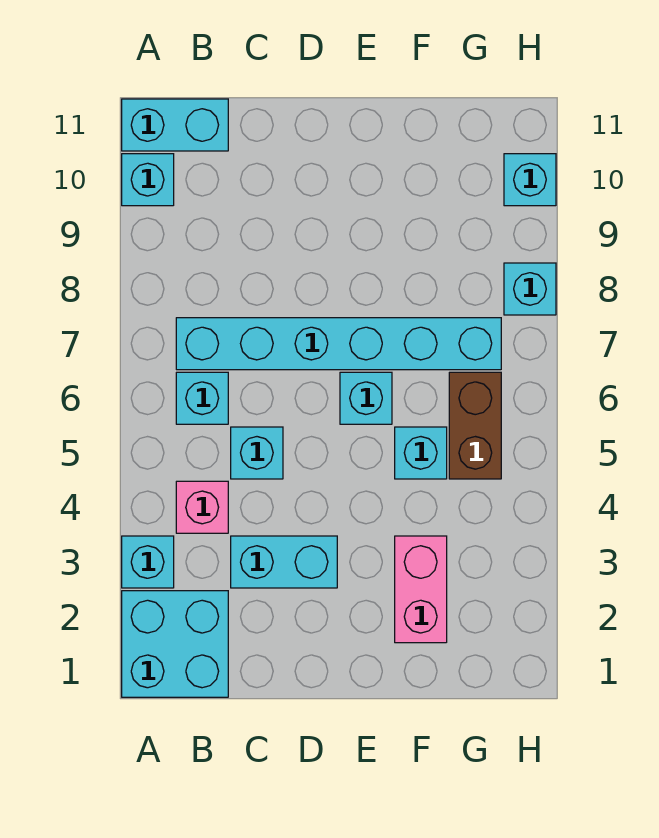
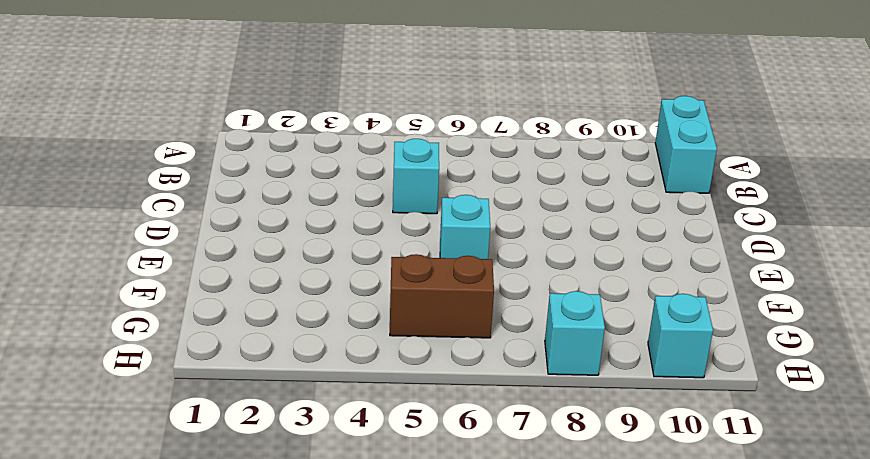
none -> cyan 2x2 brick [122,591,228,697]
none -> cyan 1x1 brick [122,536,174,588]
none -> cyan 1x1 brick [122,154,174,206]

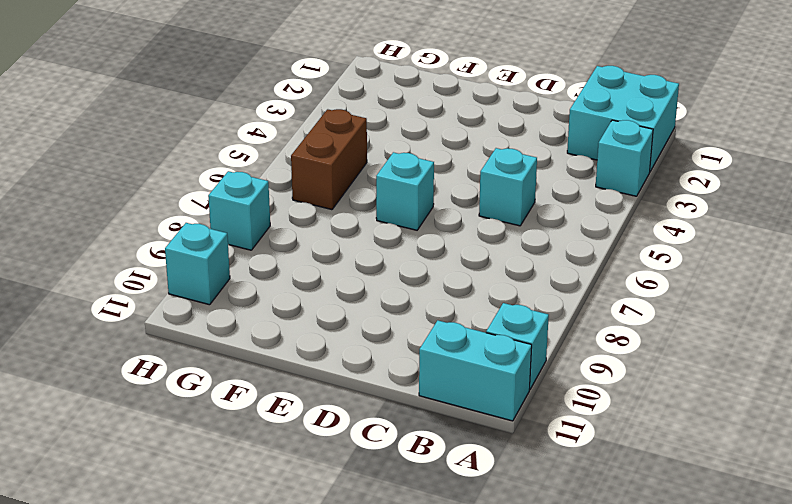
none -> pink 1x1 brick [176,481,228,533]
none -> cyan 1x1 brick [176,372,228,424]
none -> cyan 1x6 brick [176,318,501,370]

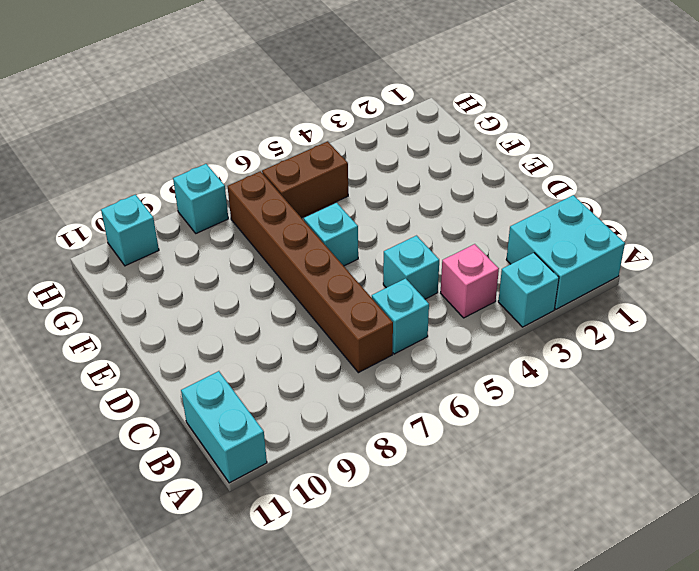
brown 1x6 brick [228,171,393,373] -> cyan 1x6 brick [176,318,501,370]
none -> cyan 1x1 brick [122,154,174,206]
none -> cyan 1x2 brick [231,536,337,588]
none -> pink 1x2 brick [395,536,447,643]

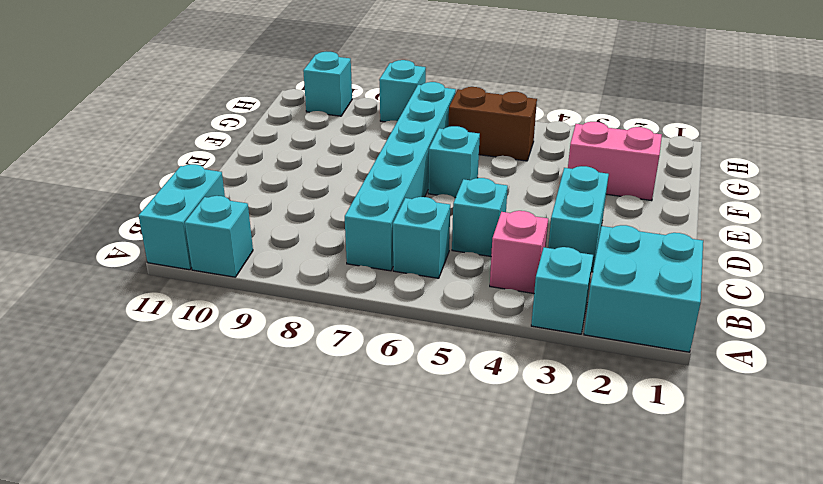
none -> cyan 1x1 brick [395,427,447,479]

